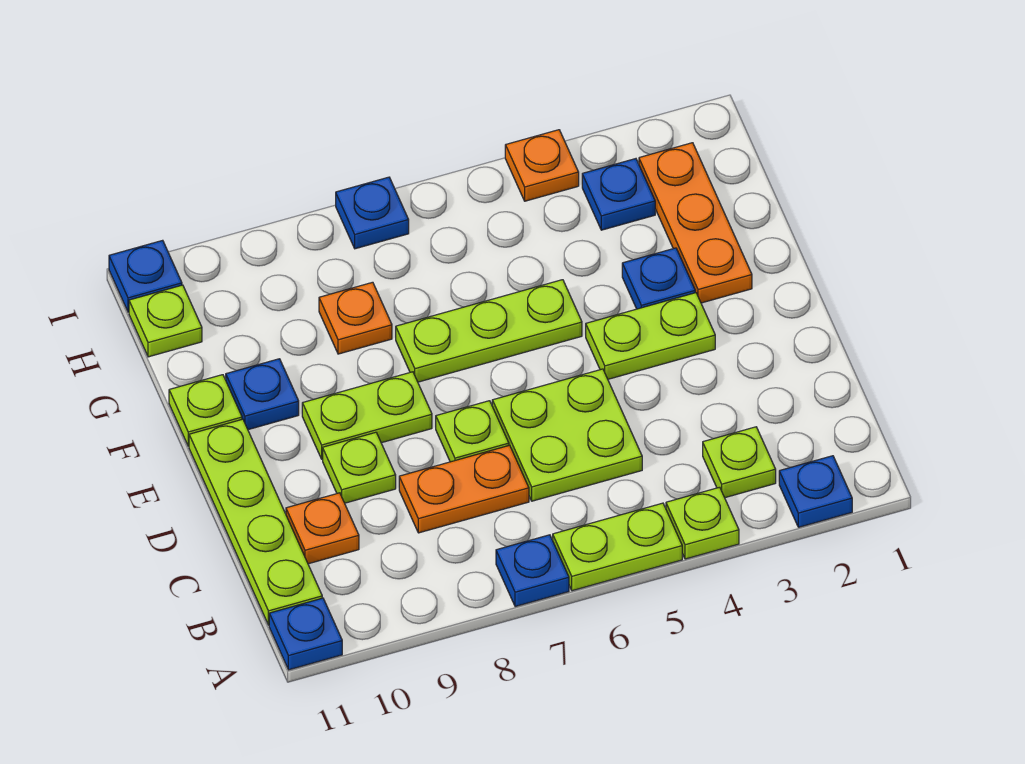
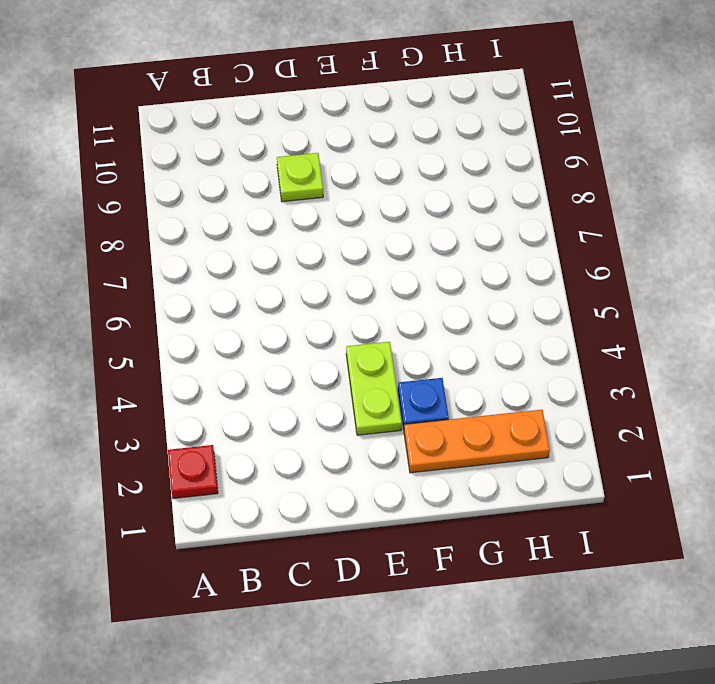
red 1x1 plate [168,445,218,499] -> blue 1x1 plate [779,456,852,527]
none -> lime 1x1 plate [666,487,739,559]
none -> lime 1x2 plate [553,503,682,591]
none -> blue 1x1 plate [496,535,569,607]

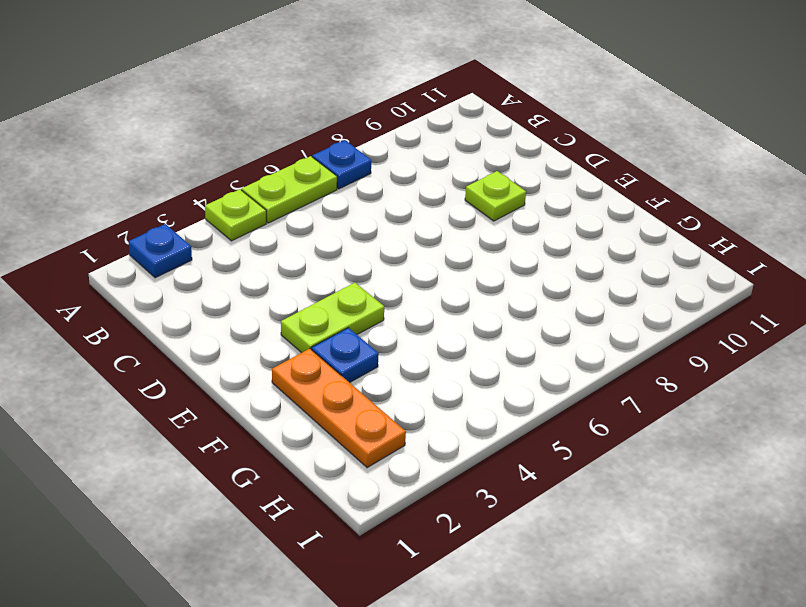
none -> blue 1x1 plate [269,598,342,670]
none -> lime 1x1 plate [703,427,776,498]
none -> lime 1x4 plate [189,419,322,625]

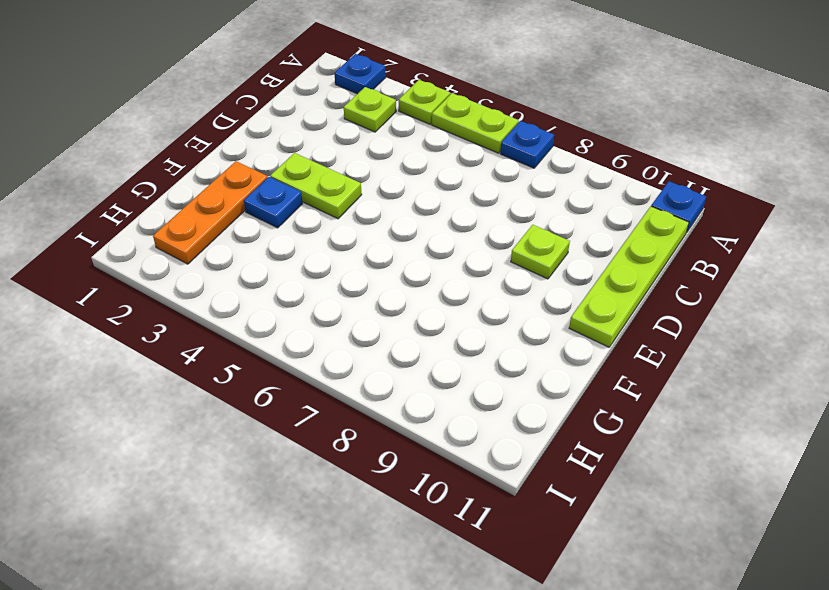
none -> lime 2x2 plate [492,369,642,501]
none -> orange 1x2 plate [399,445,529,533]
none -> orange 1x1 plate [286,493,359,564]

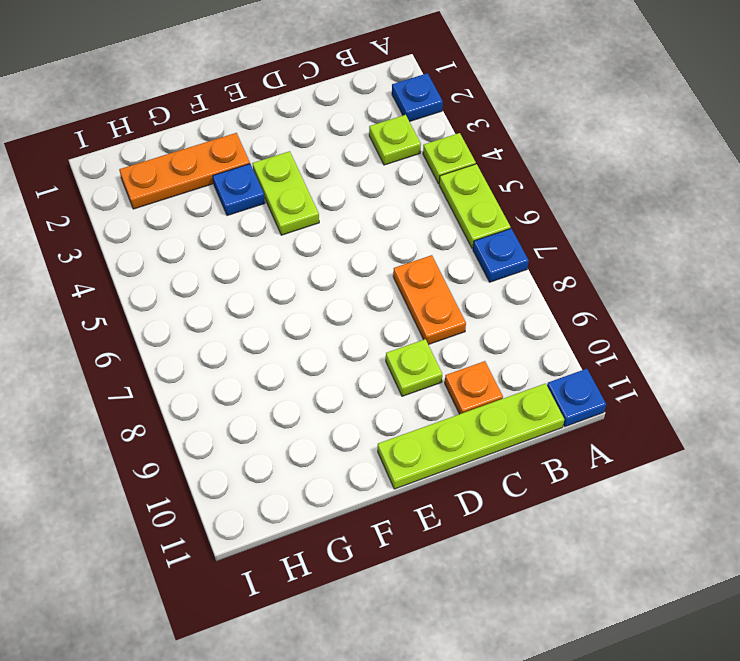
none -> lime 2x2 plate [492,369,642,501]
none -> lime 1x1 plate [436,401,509,462]
none -> lime 1x2 plate [302,372,432,459]

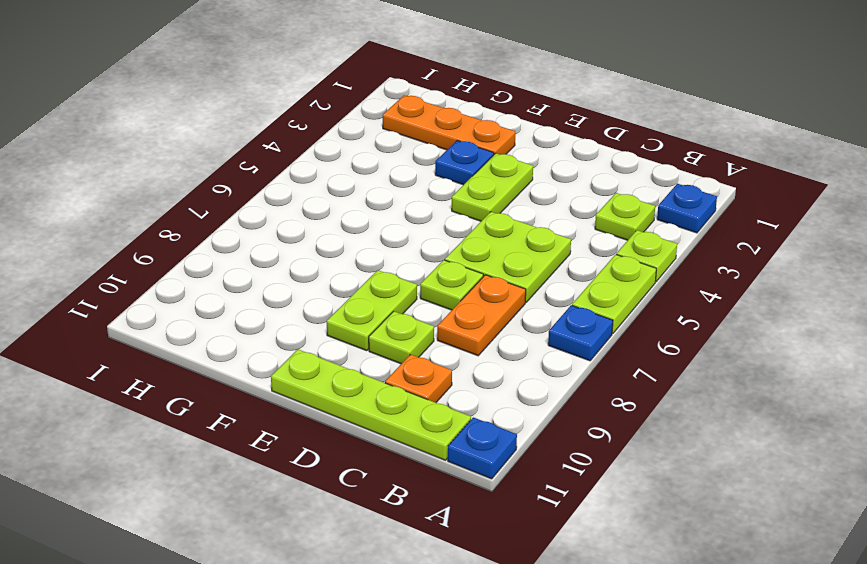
none -> lime 1x3 plate [396,280,582,382]
none -> blue 1x1 plate [226,359,299,430]
none -> lime 1x1 plate [169,375,242,446]

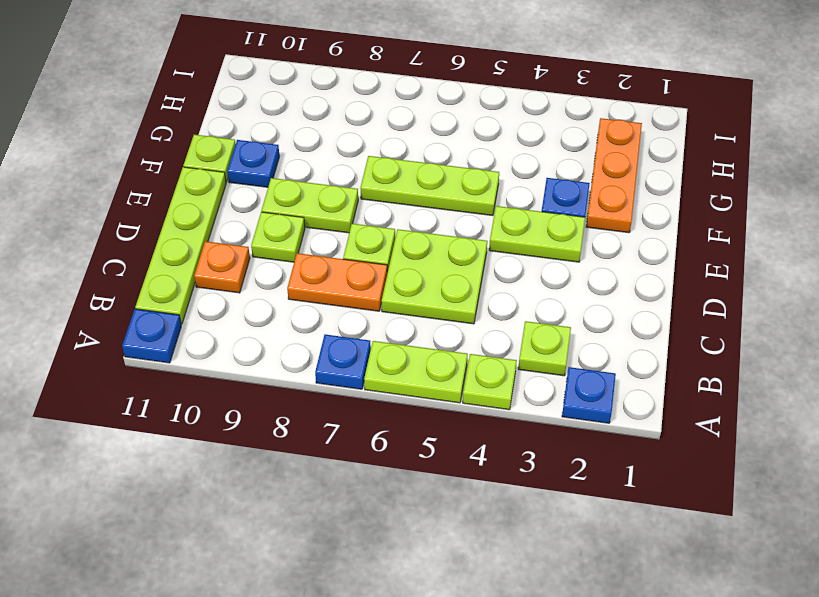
none -> orange 1x1 plate [319,282,392,354]
none -> blue 1x1 plate [582,159,655,230]
none -> lime 1x1 plate [129,285,202,357]

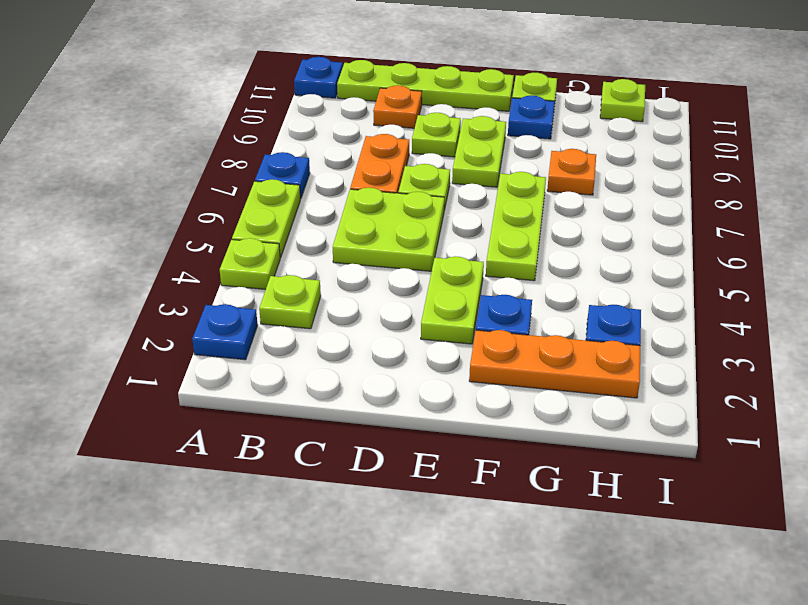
none -> orange 1x1 plate [505,130,579,201]
none -> blue 1x1 plate [336,177,409,249]
none -> blue 1x1 plate [109,240,182,312]

